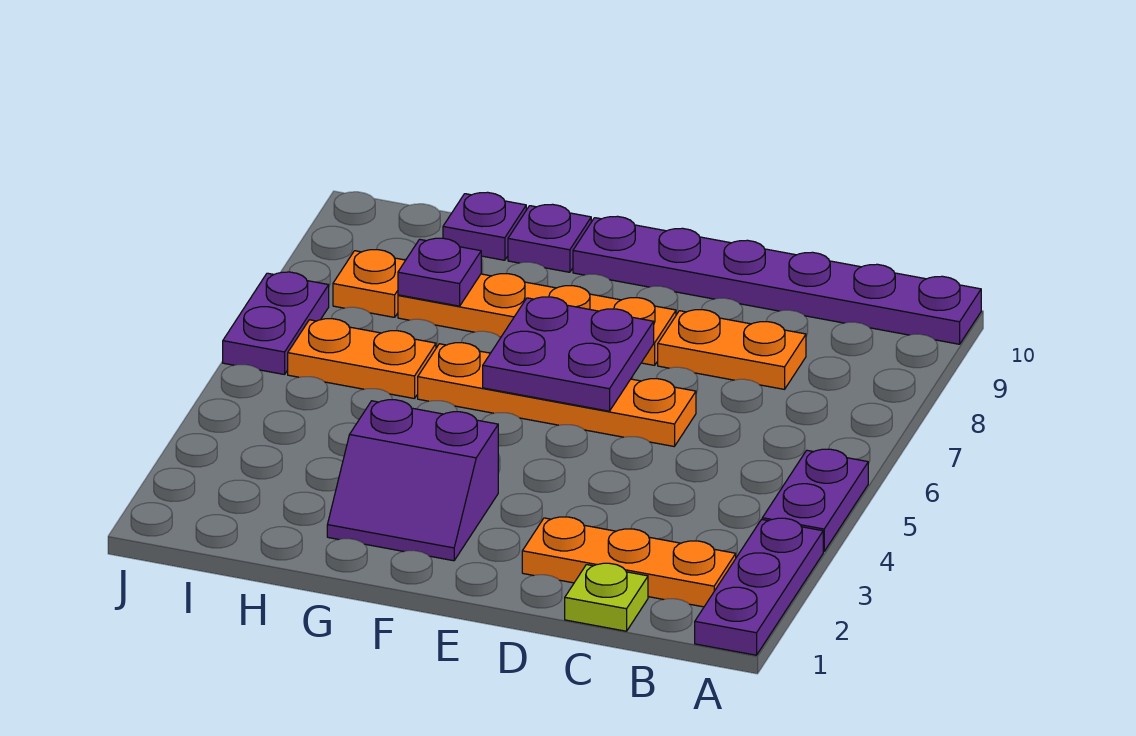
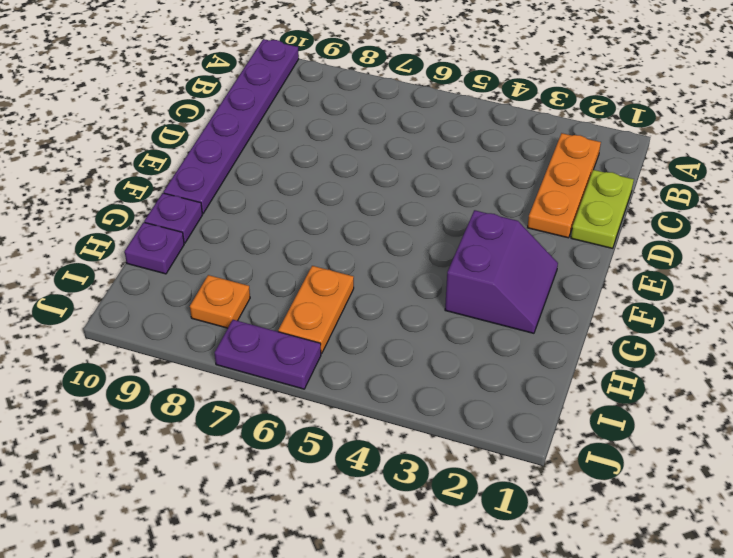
lime 1x2 plate [571,170,634,248] -> lime 1x1 plate [565,563,648,631]
none -> purple 1x3 plate [695,518,823,655]
none -> purple 1x2 plate [762,449,868,552]
none -> orange 1x2 plate [658,310,806,389]

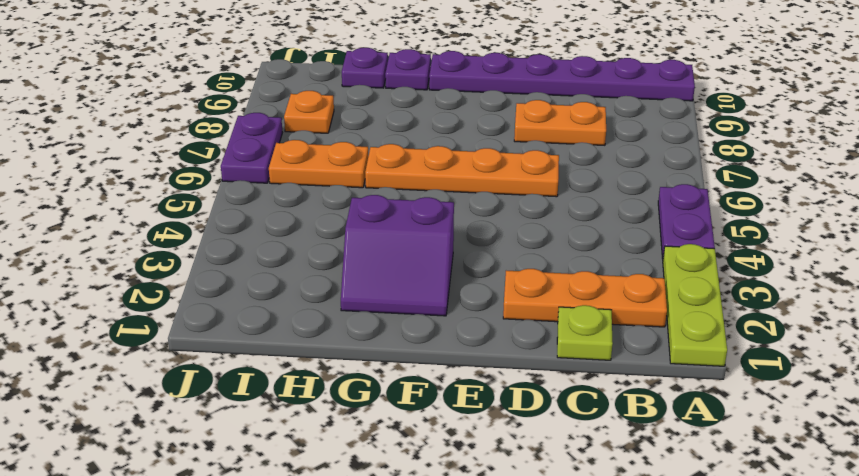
lime 1x3 plate [663,244,727,366] -> purple 1x3 plate [695,518,823,655]
none -> orange 1x4 plate [398,273,676,365]
none -> purple 2x2 plate [483,297,654,411]
none -> purple 1x1 plate [398,238,481,306]

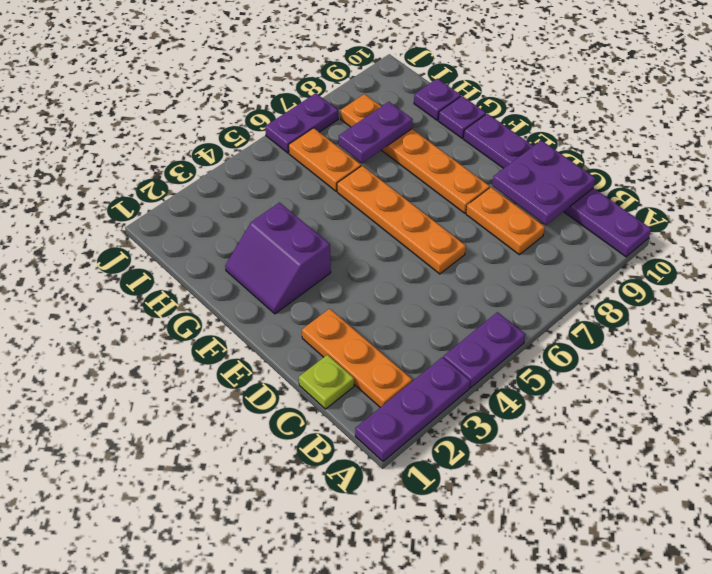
purple 2x2 plate [492,140,596,225] -> purple 2x2 plate moved to [483,297,654,411]
purple 1x2 plate [339,102,413,163] -> purple 1x1 plate [398,238,481,306]

